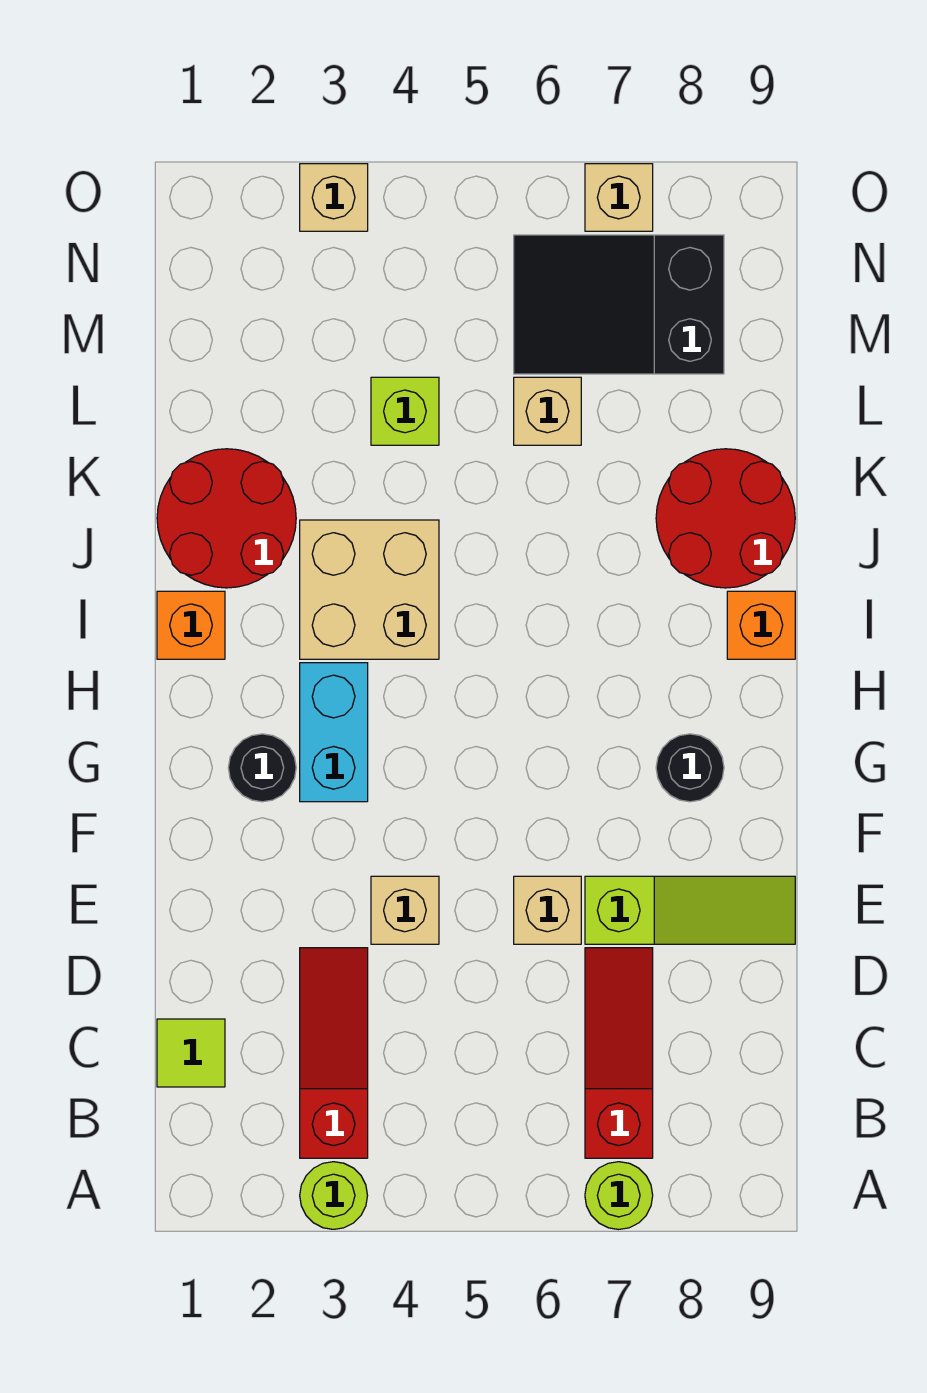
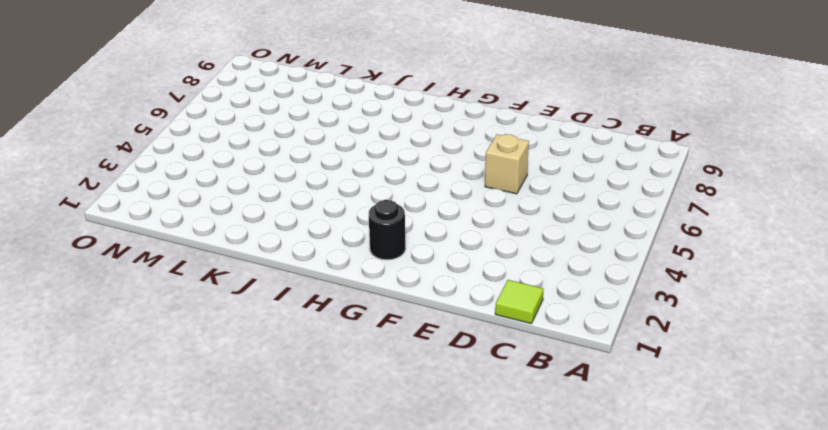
none -> lime 1x1 round brick [300,1162,368,1229]
none -> lime 1x1 round brick [585,1162,653,1229]
none -> red 1x3 slope [300,948,368,1158]

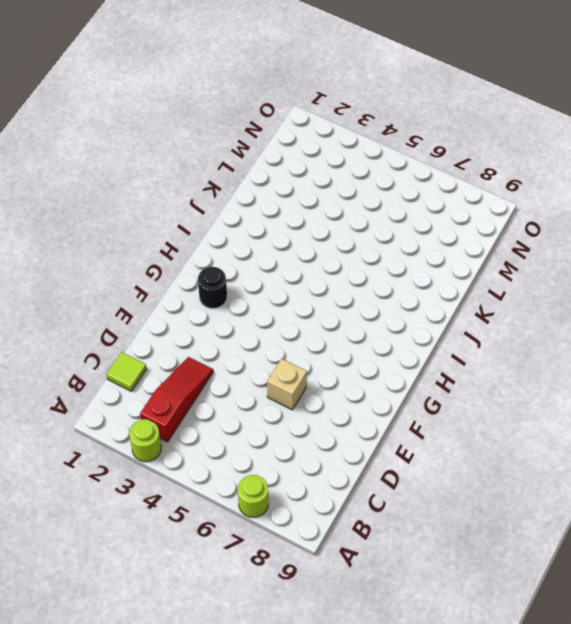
none -> red 1x3 slope [585,948,653,1158]
none -> tan 1x1 brick [371,876,439,944]
none -> lime 1x3 slope [585,876,795,944]

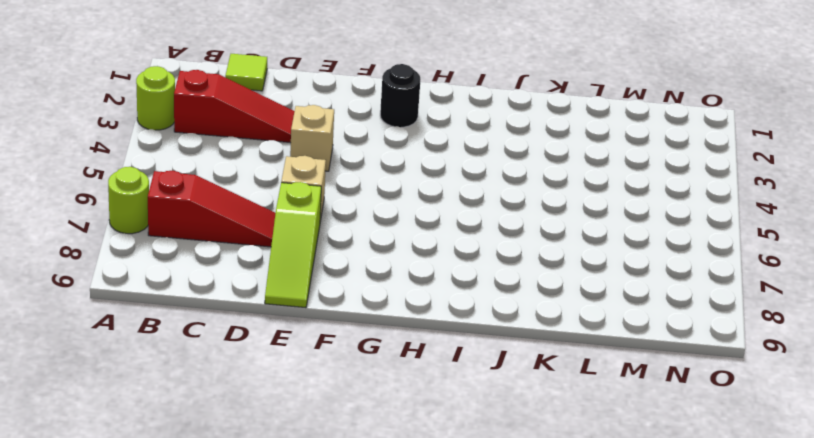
none -> cyan 1x2 brick [300,663,368,802]
none -> black 1x1 round brick [656,734,724,802]
none -> orange 1x1 brick [157,591,225,659]

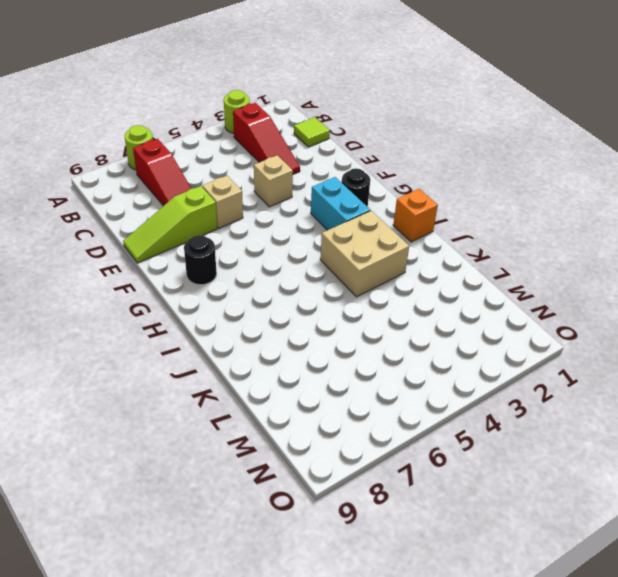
none -> orange 1x1 brick [727,591,795,659]
none -> red 2x2 round brick [157,449,296,588]
none -> red 2x2 round brick [656,449,795,588]

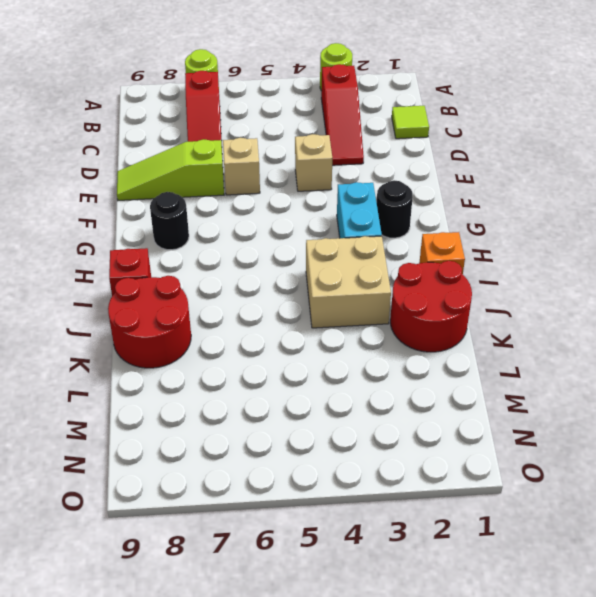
red 1x1 brick [109,248,151,296] -> orange 1x1 brick [727,591,795,659]
none -> lime 1x1 brick [371,377,439,445]
none -> tan 1x1 brick [514,377,581,445]
none -> black 2x3 slope [514,235,724,374]

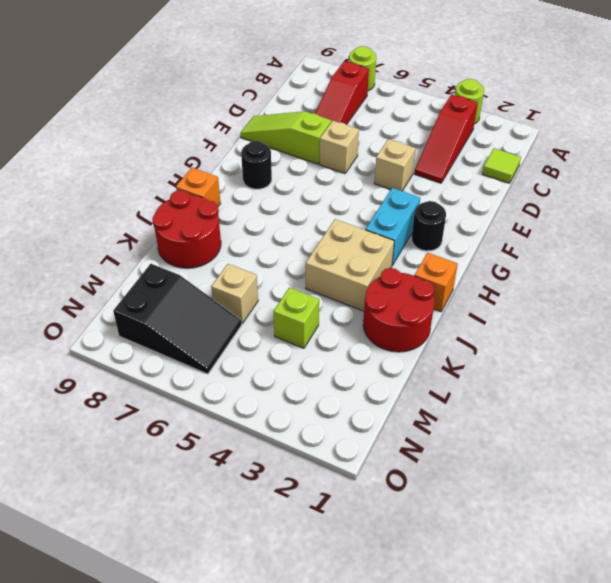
none -> tan 1x1 brick [300,164,368,231]
none -> tan 1x1 brick [585,164,653,231]

